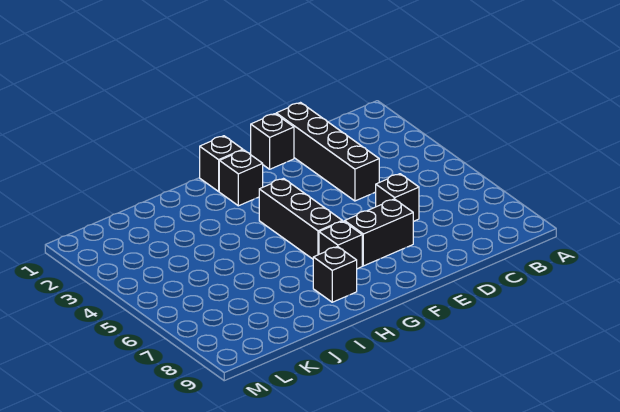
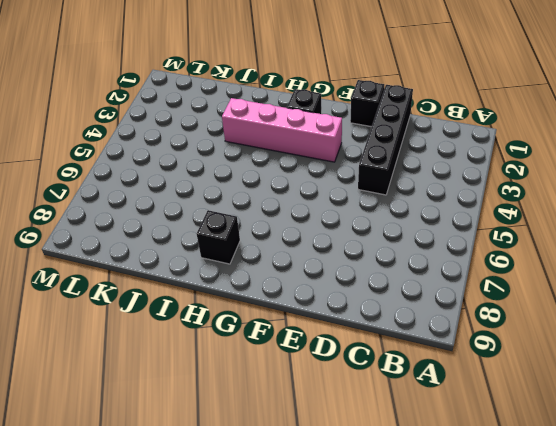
pink 1x4 brick [222,98,342,162] -> none
none -> black 1x1 brick [375,174,419,221]
none -> black 1x2 brick [345,199,414,266]

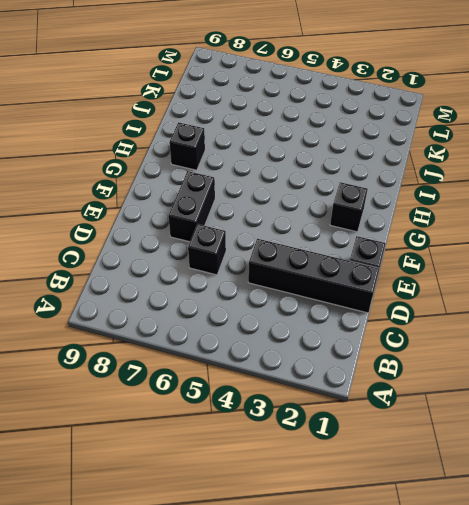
none -> black 1x1 brick [200,136,243,191]
none -> black 1x3 brick [259,179,342,259]

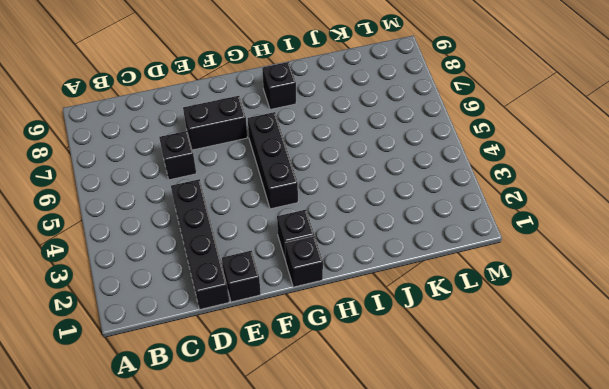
none -> black 1x1 brick [319,221,362,269]

